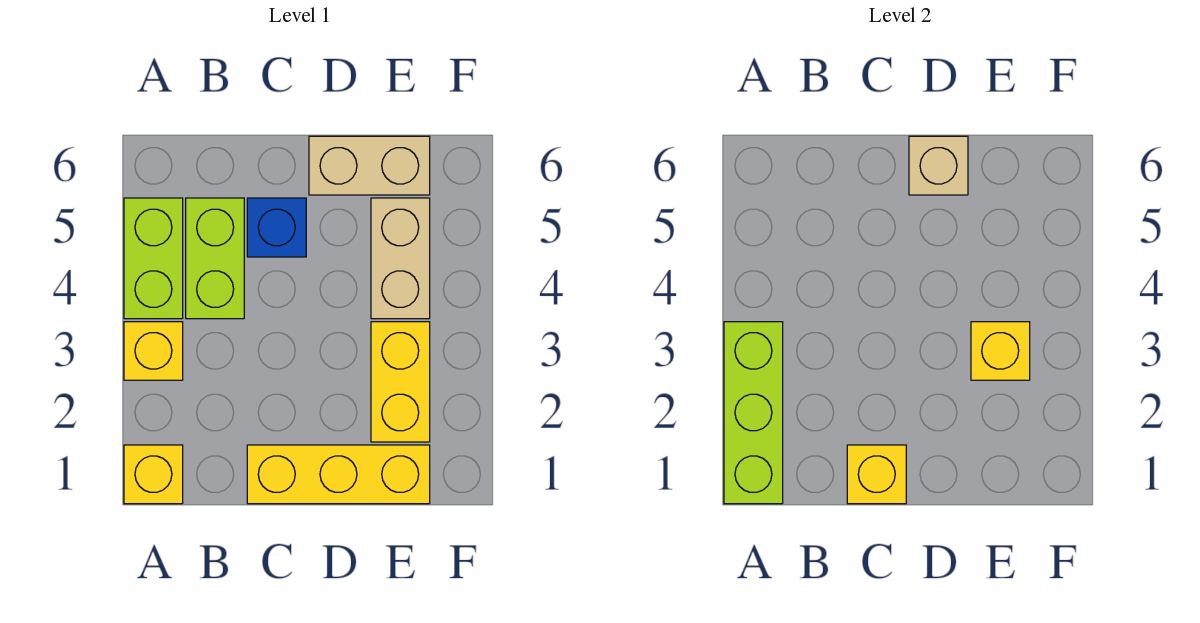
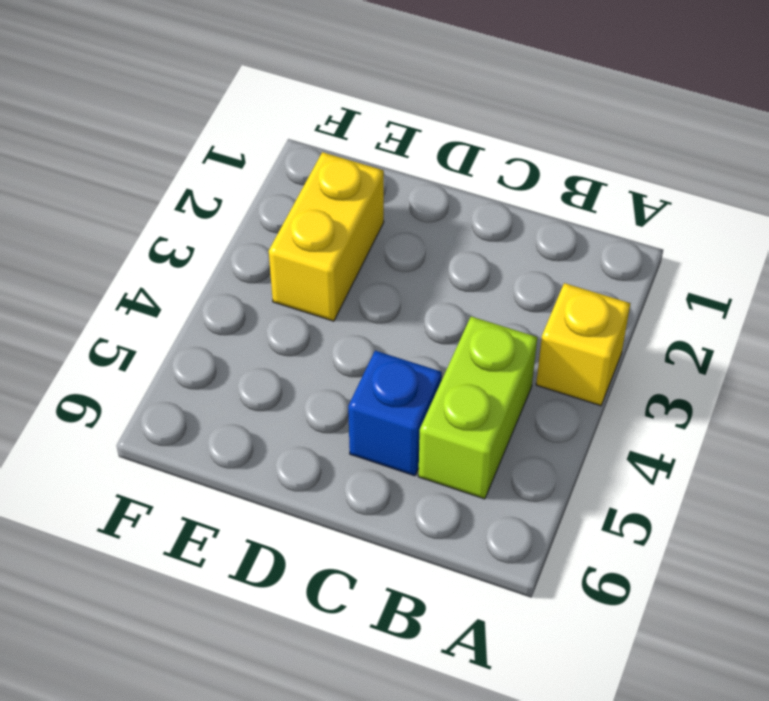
none -> yellow 1x1 brick [124,445,183,504]
none -> lime 1x2 brick [124,198,183,319]
none -> yellow 1x3 brick [247,445,430,504]

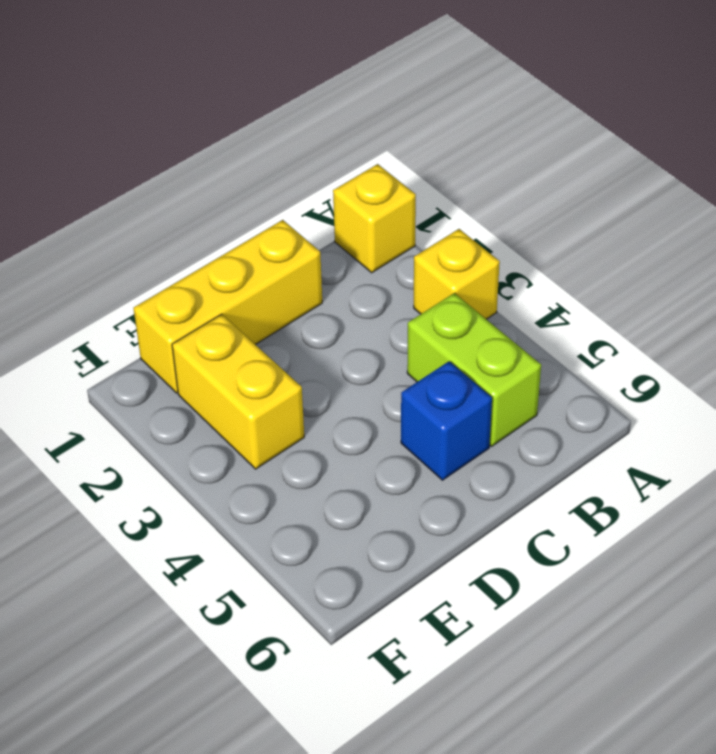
none -> lime 1x2 brick [124,198,183,319]
none -> tan 1x2 brick [309,136,430,195]
none -> tan 1x2 brick [371,198,430,319]

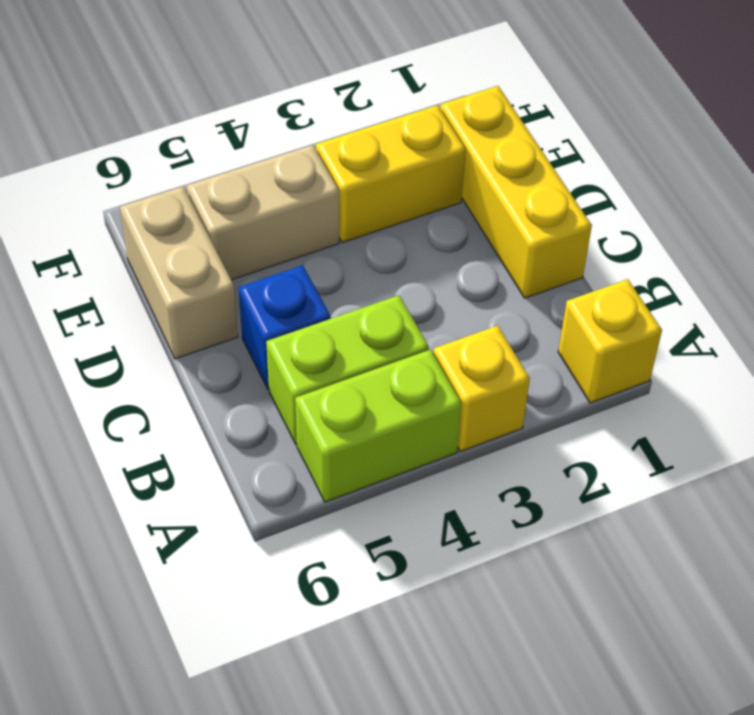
none -> lime 1x3 brick [724,322,783,504]
none -> yellow 1x1 brick [847,445,906,504]
none -> tan 1x1 brick [909,136,968,195]

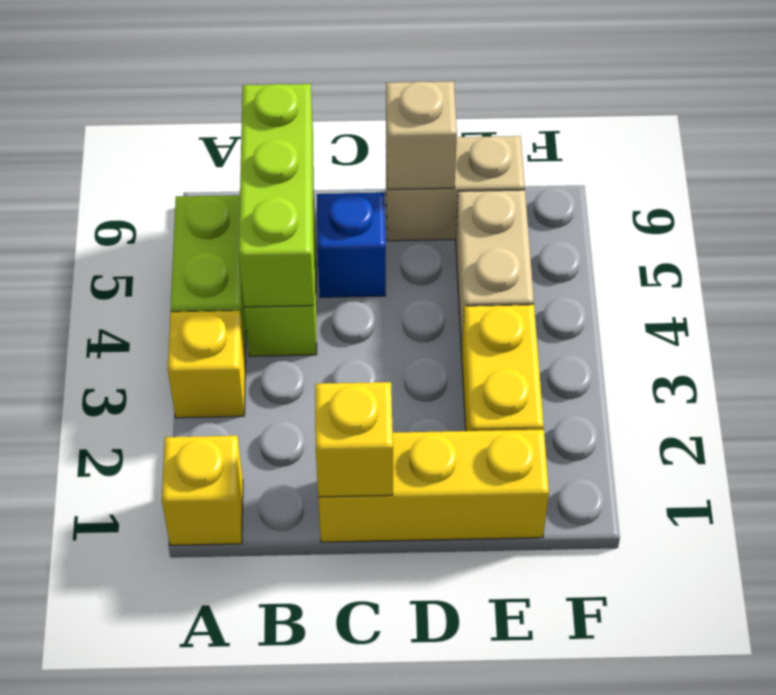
lime 1x3 brick [239,84,314,307] -> lime 1x3 brick moved to [724,322,783,504]
none -> yellow 1x1 brick [971,322,1030,380]

